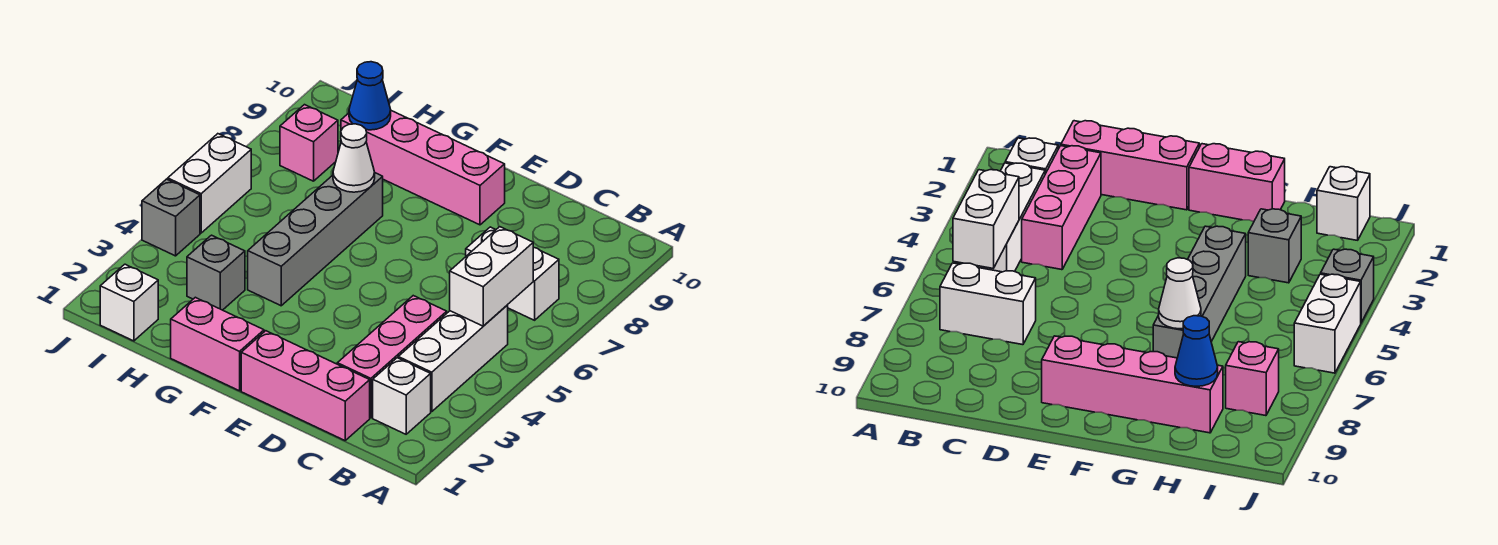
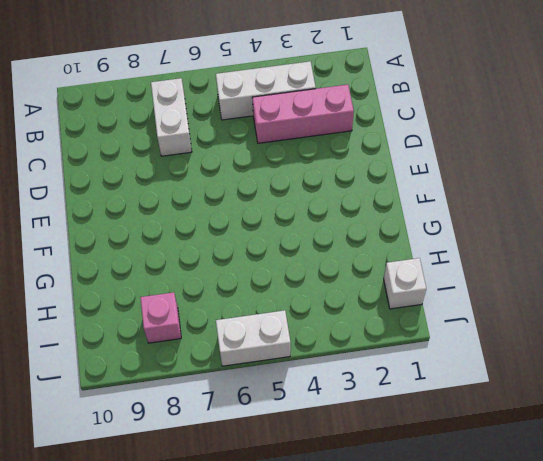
none -> white 1x1 brick [373,358,431,434]
none -> pink 1x3 brick [241,331,370,440]
none -> pink 1x4 brick [341,111,505,225]

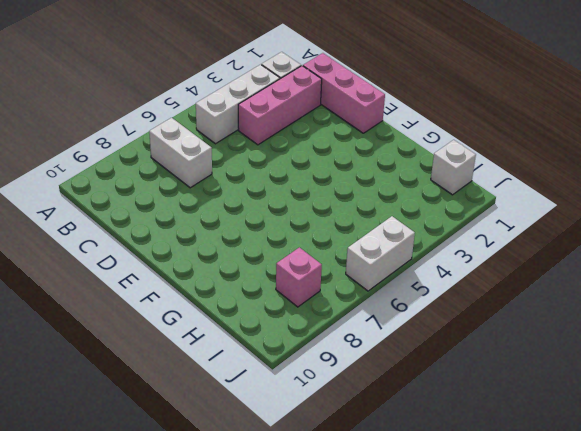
none -> pink 1x4 brick [341,111,505,225]
none -> pink 1x2 brick [171,297,264,391]
none -> grey 1x4 brick [248,173,383,306]

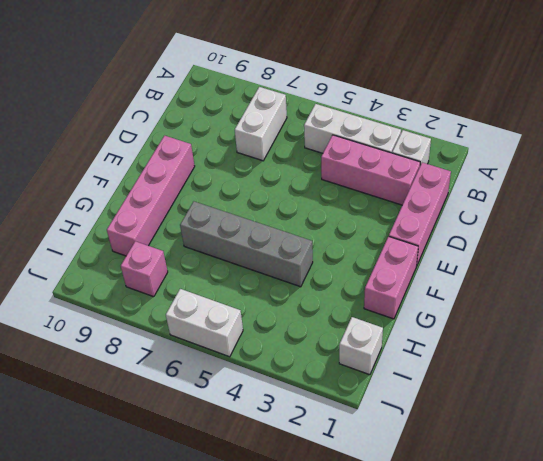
none -> grey 1x1 brick [187,235,245,310]
none -> grey 1x1 brick [142,179,200,256]
none -> white 1x2 brick [450,227,533,326]

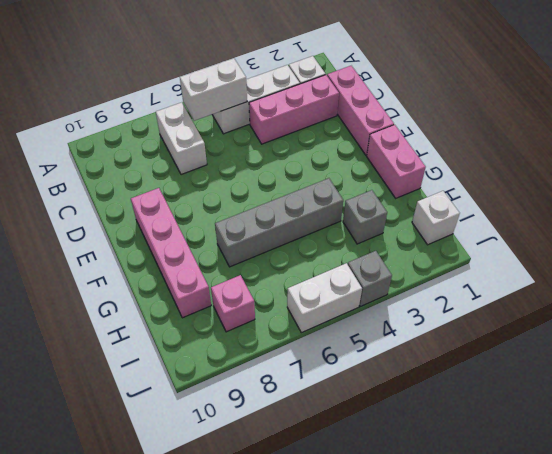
none -> white 1x1 cone [333,124,375,192]
none -> blue 1x1 cone [349,62,391,130]

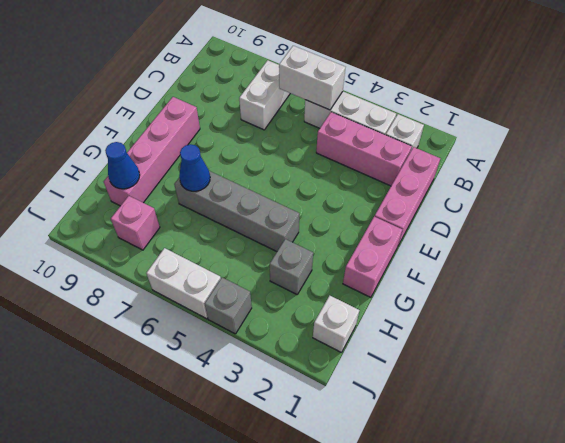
blue 1x1 cone [179,144,210,191] -> white 1x1 cone [333,124,375,192]

